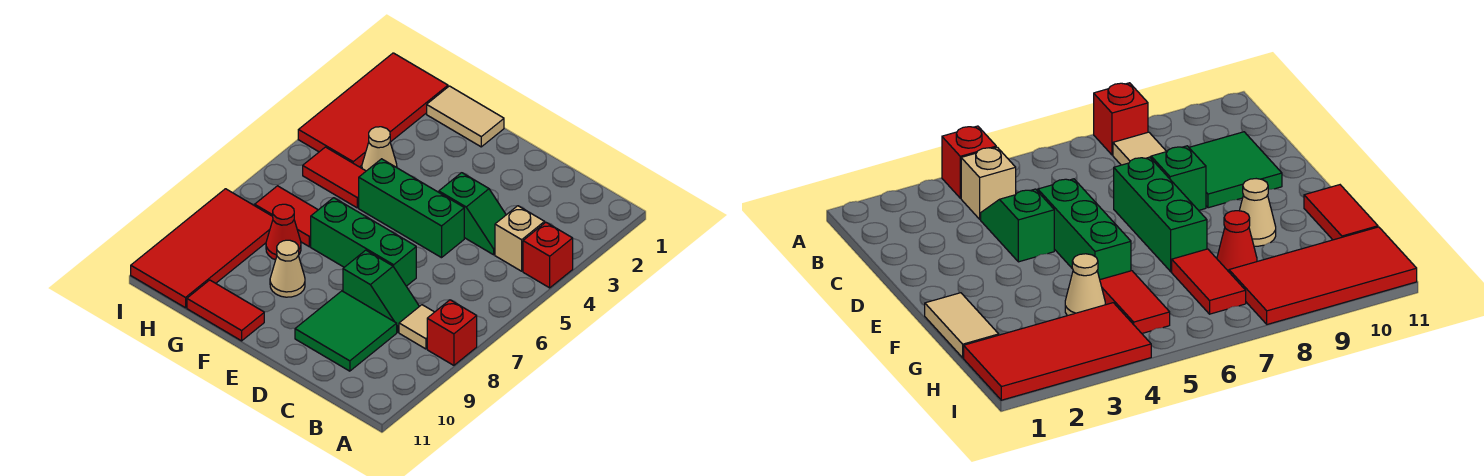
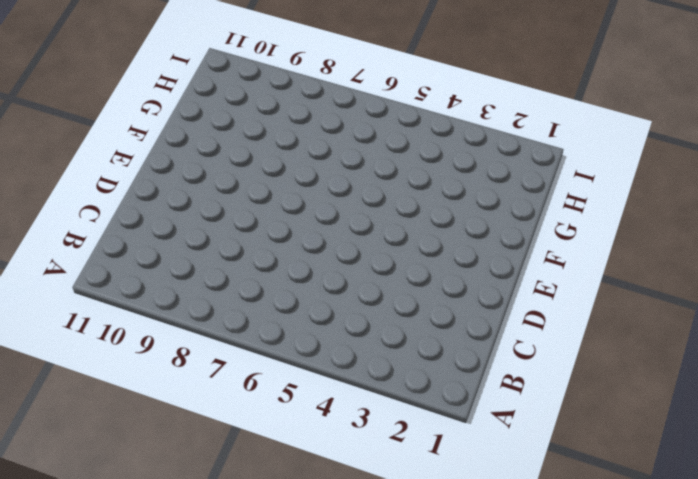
none -> red 1x1 brick [523,222,573,288]
none -> red 1x1 brick [427,300,477,365]
none -> tan 1x1 brick [495,206,545,271]

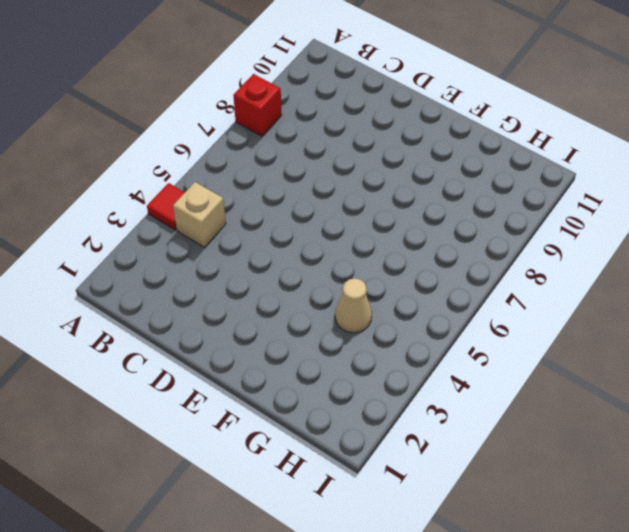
red 1x1 tile [147,183,185,230] -> red 1x1 brick [523,222,573,288]
none -> tan 1x1 tile [399,305,434,349]
none -> green 1x2 slope [439,173,506,255]
none -> green 1x2 slope [343,250,419,332]

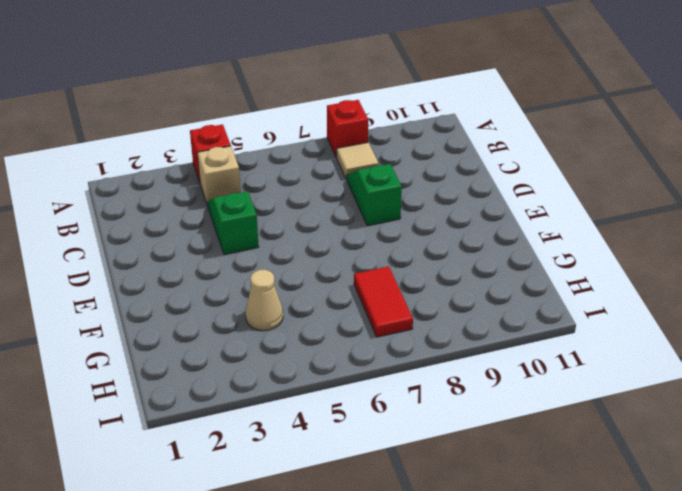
none -> green 2x2 tile [295,291,397,371]
none -> green 1x3 brick [359,159,464,258]
none -> green 1x3 brick [311,198,416,286]

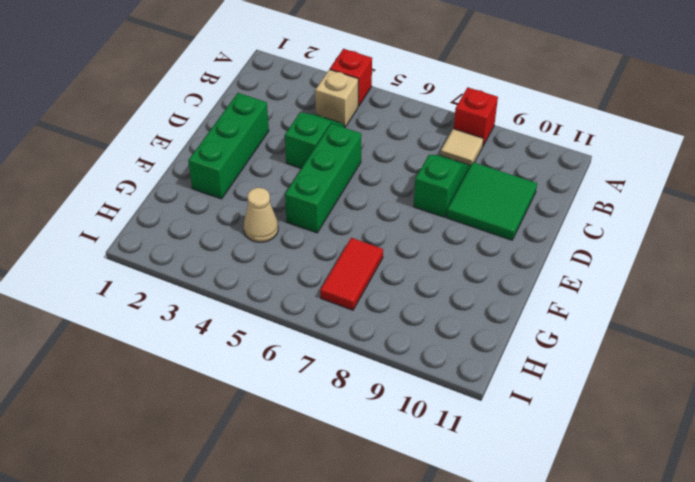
green 1x3 brick [188,93,269,199] -> green 1x3 brick moved to [311,198,416,286]
none -> tan 1x2 tile [427,86,504,147]
none -> tan 1x1 cone [270,240,305,297]
none -> red 1x2 tile [187,280,264,341]

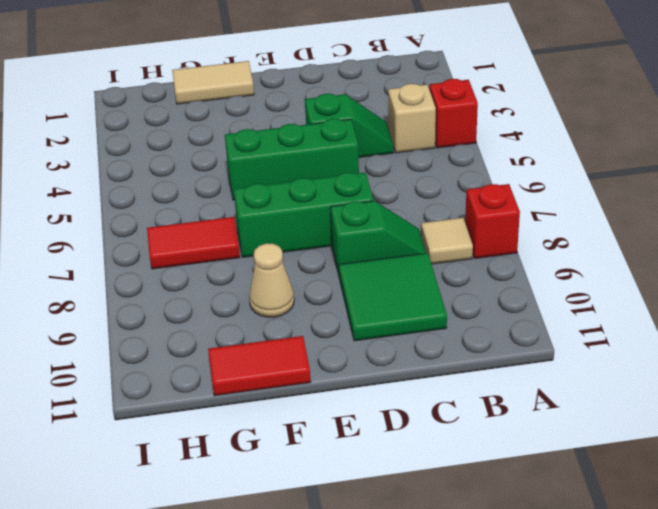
none -> tan 1x1 cone [362,127,397,171]
none -> red 1x2 tile [303,147,366,208]
none -> red 1x1 cone [266,204,301,260]

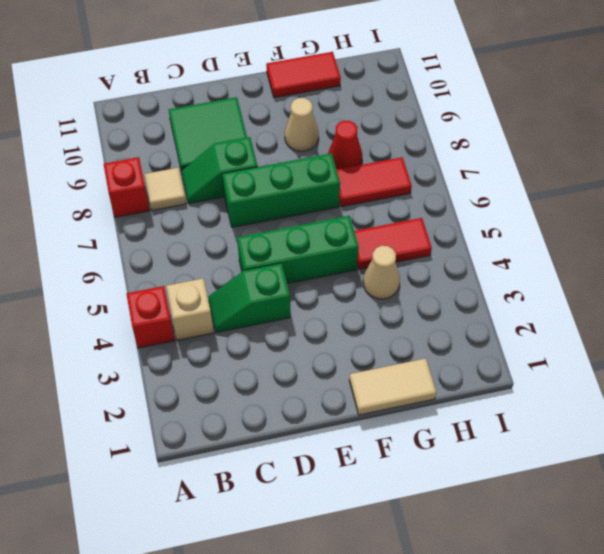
none -> red 2x4 tile [298,53,448,167]
none -> red 2x4 tile [131,189,273,308]

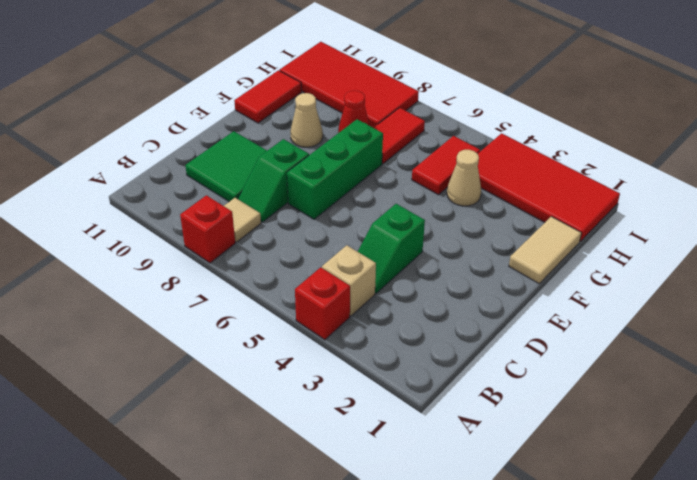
none -> green 1x3 brick [359,159,464,258]

